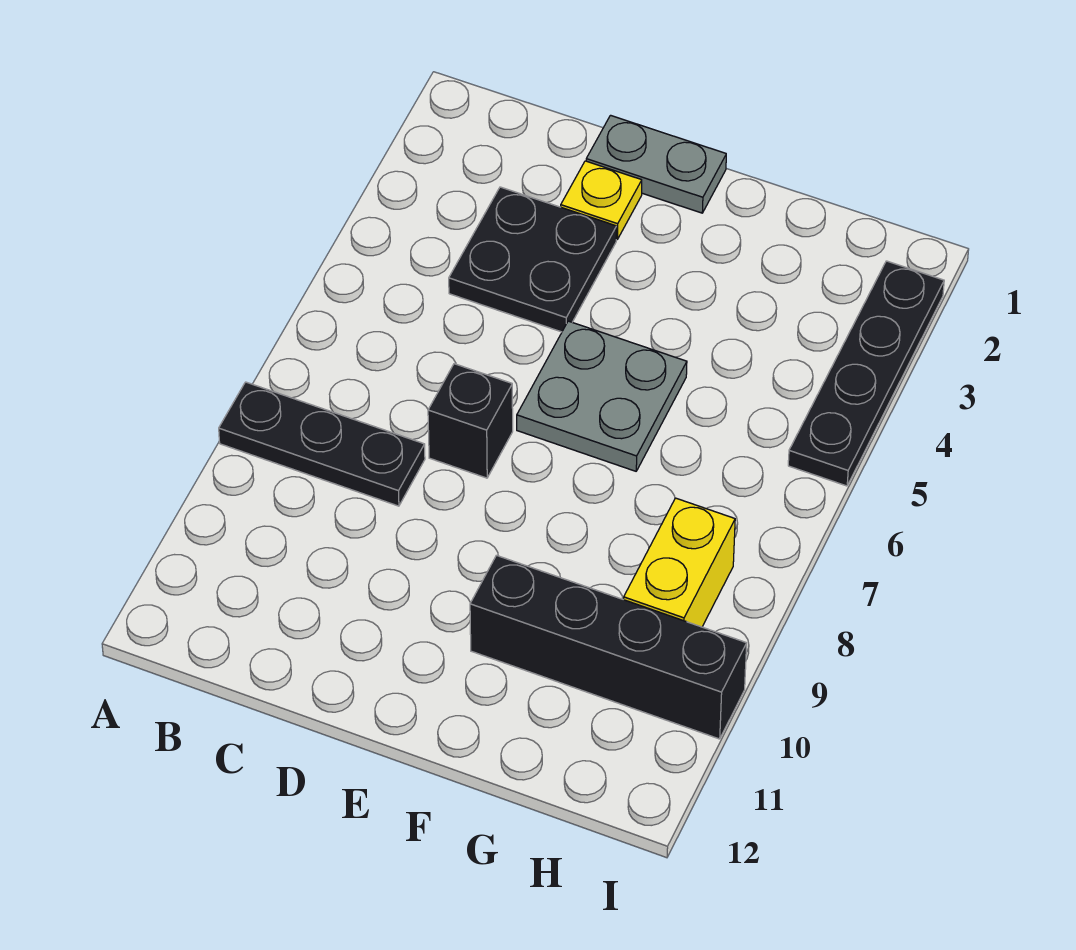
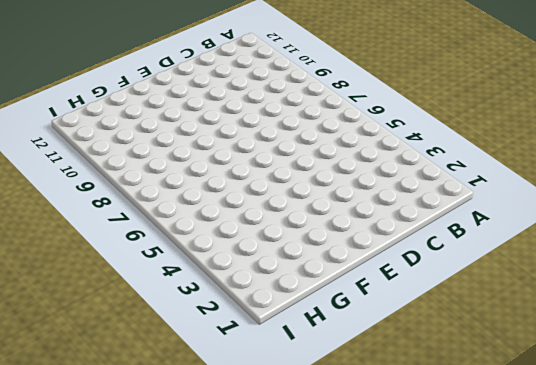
none -> black 1x3 plate [219,382,425,506]
none -> black 2x2 plate [449,187,617,332]

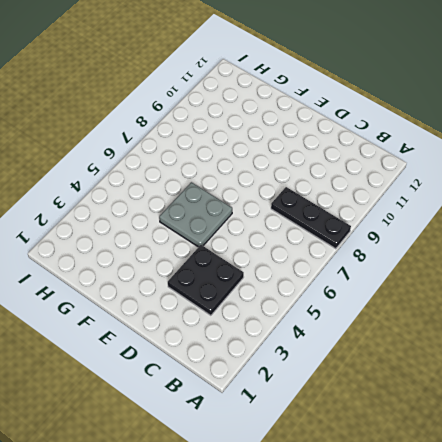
none -> grey 1x2 plate [586,115,726,213]
none -> yellow 1x1 plate [561,161,642,239]

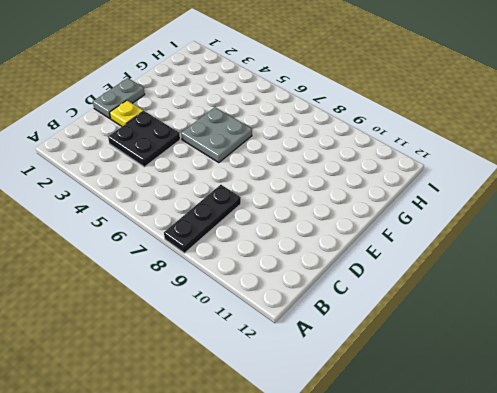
none -> black 1x1 brick [428,364,513,478]
none -> black 1x4 brick [470,555,747,739]

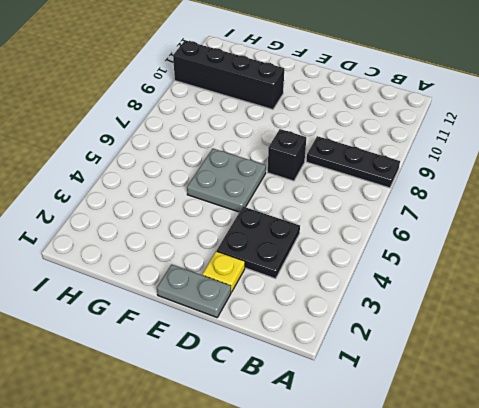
none -> yellow 1x2 brick [624,498,735,627]
none -> black 1x4 plate [788,261,944,486]

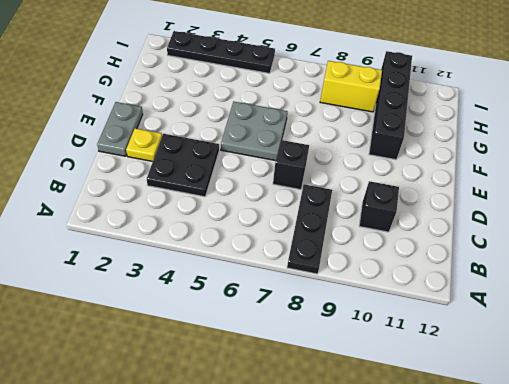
black 1x1 brick [359,181,399,232] -> none

